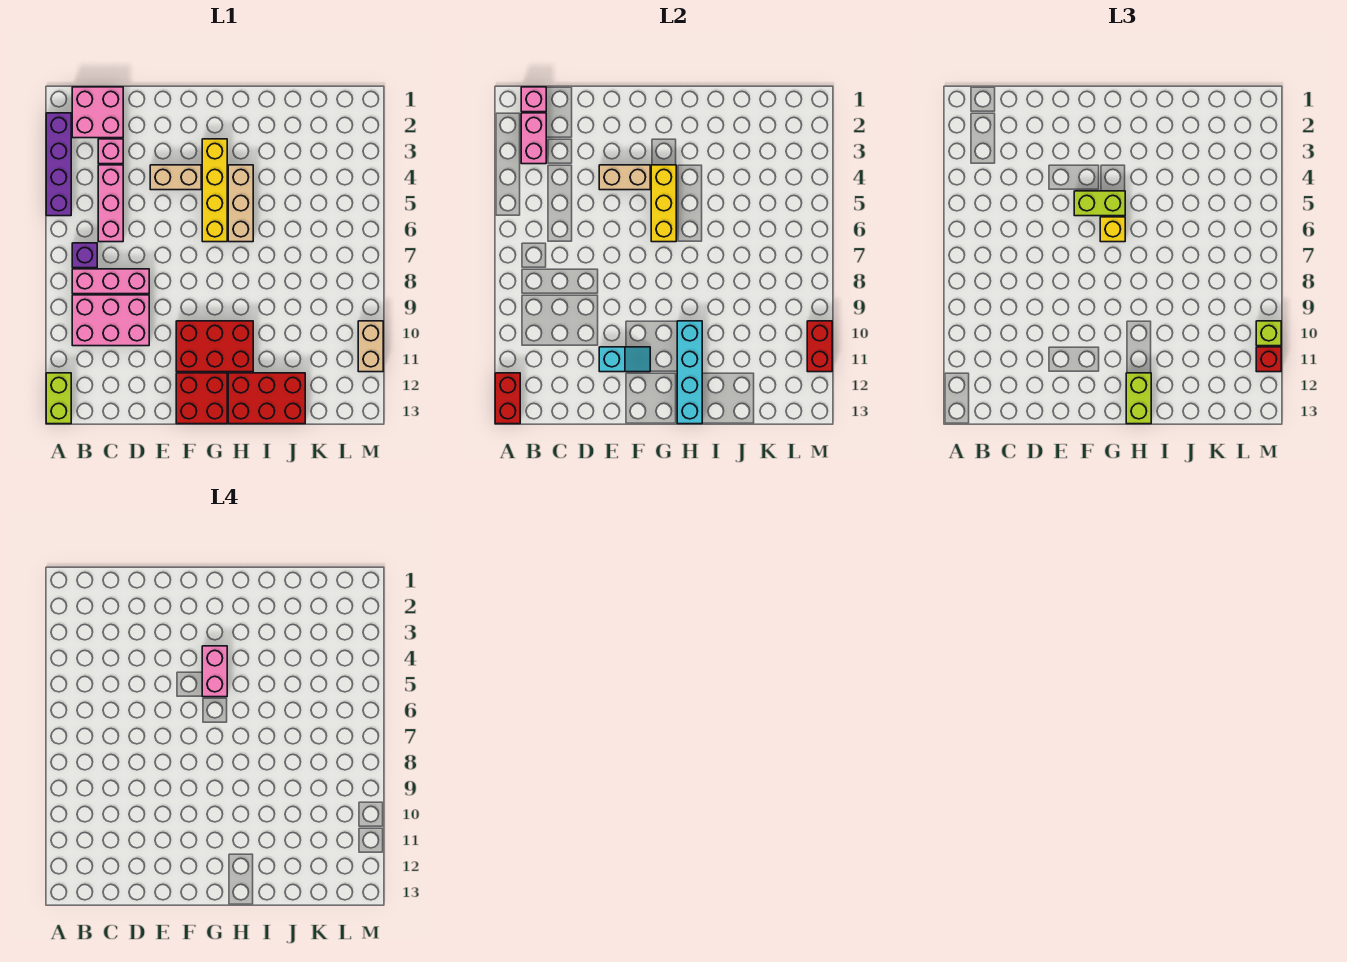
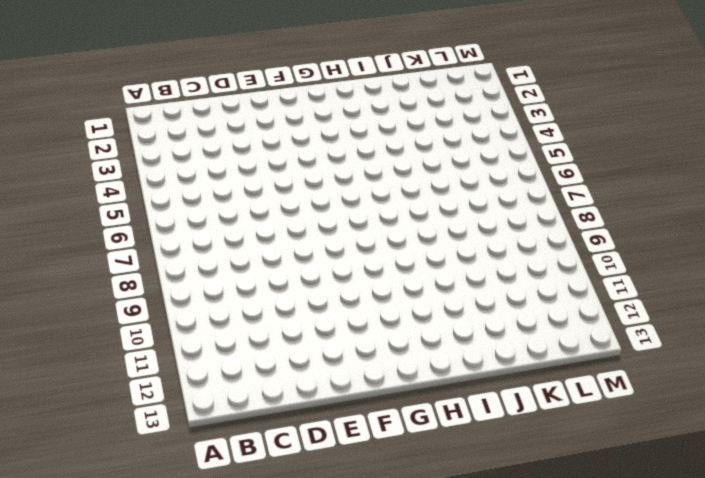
none -> purple 1x4 brick [46,113,71,216]
none -> lime 1x2 brick [46,373,71,424]
none -> pink 2x2 brick [72,87,123,138]

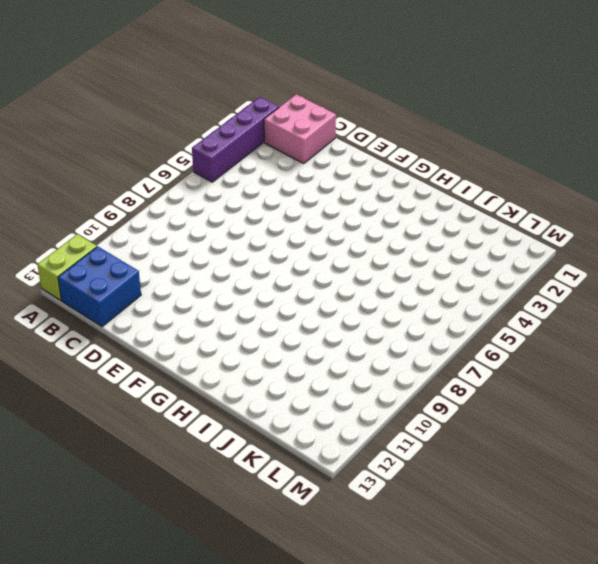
blue 2x2 brick [58,247,141,327] -> none
none -> purple 1x1 brick [72,243,97,268]
none -> pink 1x3 brick [72,269,149,294]
none -> pink 2x3 brick [72,295,149,346]

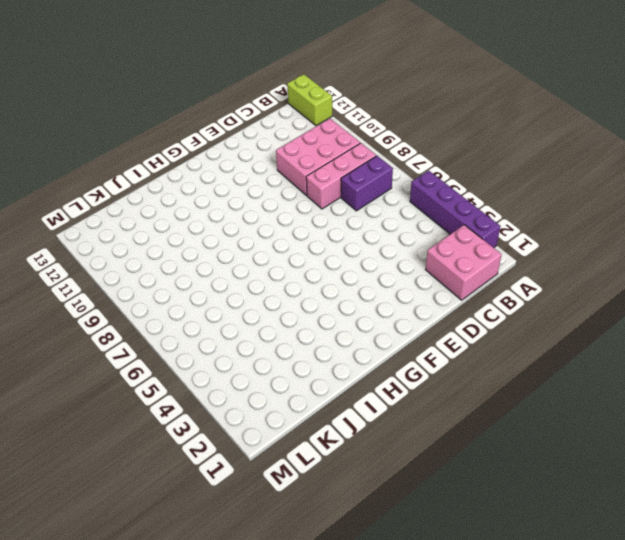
purple 1x2 brick [341,156,393,211] -> purple 1x1 brick [72,243,97,268]
none -> pink 1x1 brick [98,139,123,164]
none -> pink 1x3 brick [98,165,123,242]
none -> tan 1x2 brick [150,165,201,190]

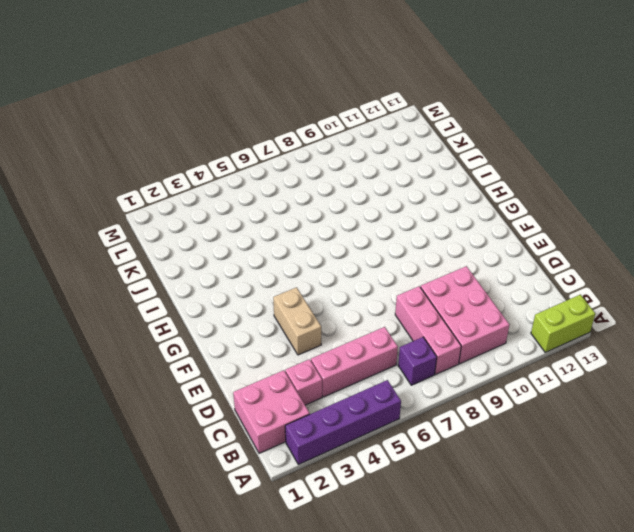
none -> red 2x3 brick [176,321,253,372]
none -> red 2x2 brick [176,373,227,424]
none -> yellow 1x4 brick [202,139,227,242]

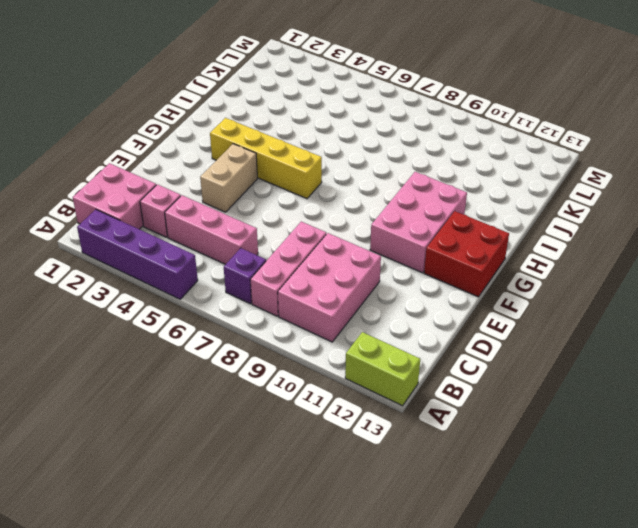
pink 2x3 brick [370,172,467,273] -> red 2x3 brick [176,321,253,372]
none -> tan 1x3 brick [228,165,253,242]
none -> red 2x3 brick [228,373,305,424]
none -> tan 1x2 brick [358,321,383,372]

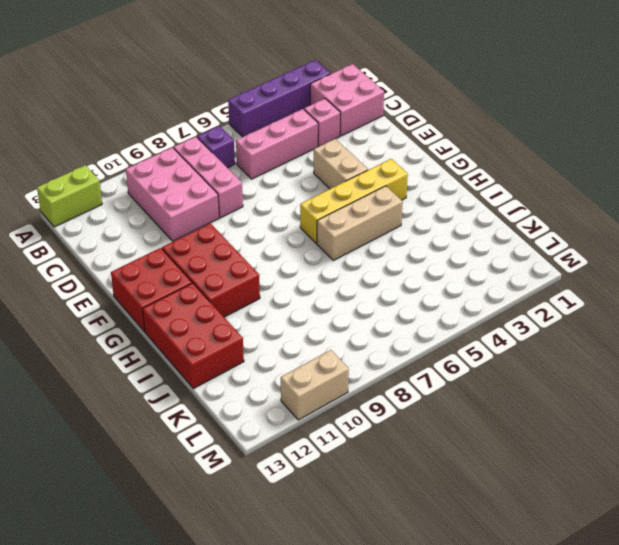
none -> red 1x2 brick [495,373,520,424]
none -> pink 1x1 brick [521,87,546,112]
none -> pink 1x2 brick [521,113,546,164]

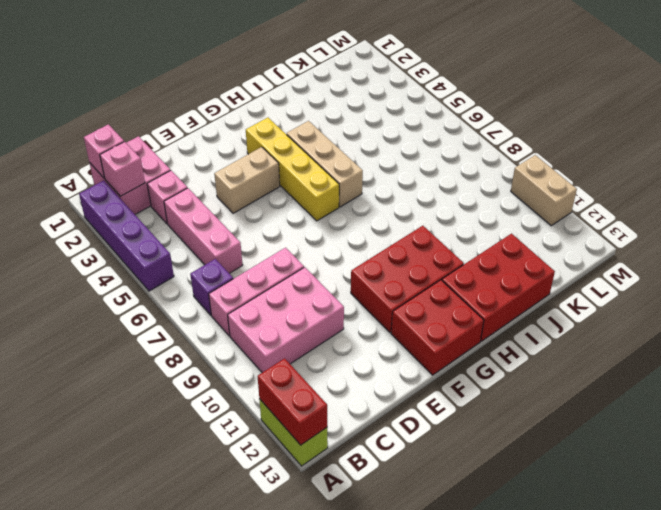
pink 1x1 brick [100,142,145,196] -> pink 1x2 brick [521,113,546,164]
none -> tan 1x2 brick [599,165,650,190]
none -> cyan 1x2 slope [599,347,650,372]
none -> yellow 1x3 brick [651,165,676,242]

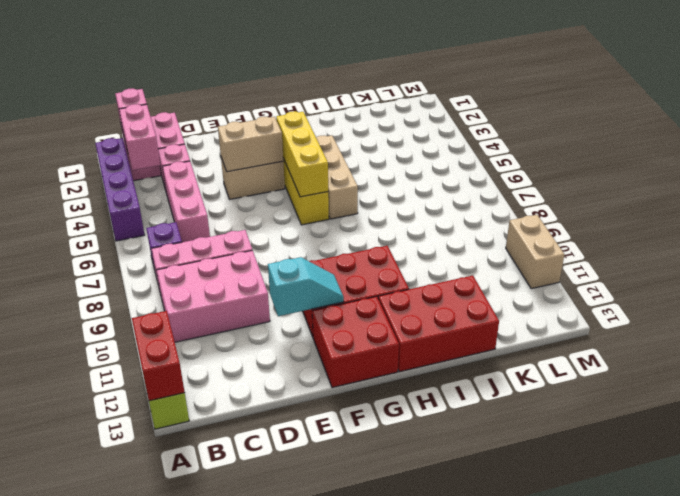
none -> cyan 1x4 brick [677,321,702,424]
none -> red 1x2 brick [807,321,832,372]
none -> lime 1x2 brick [1074,191,1125,216]

